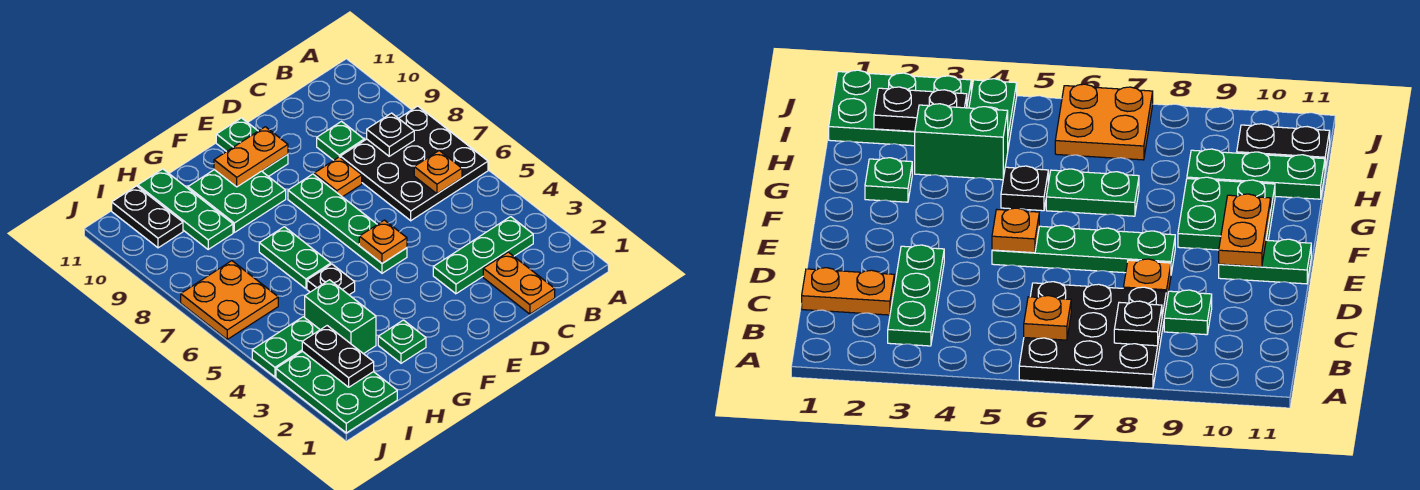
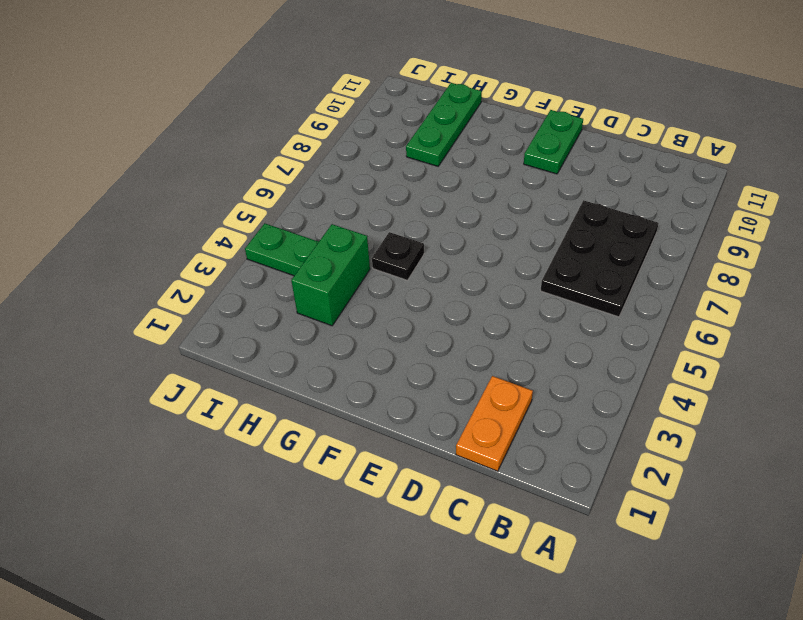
black 2x3 plate [541,200,659,317] -> black 3x3 plate [340,106,488,221]
none -> green 1x3 plate [433,217,533,294]
none -> green 1x1 plate [317,122,364,160]
none -> orange 1x1 plate [314,157,362,197]

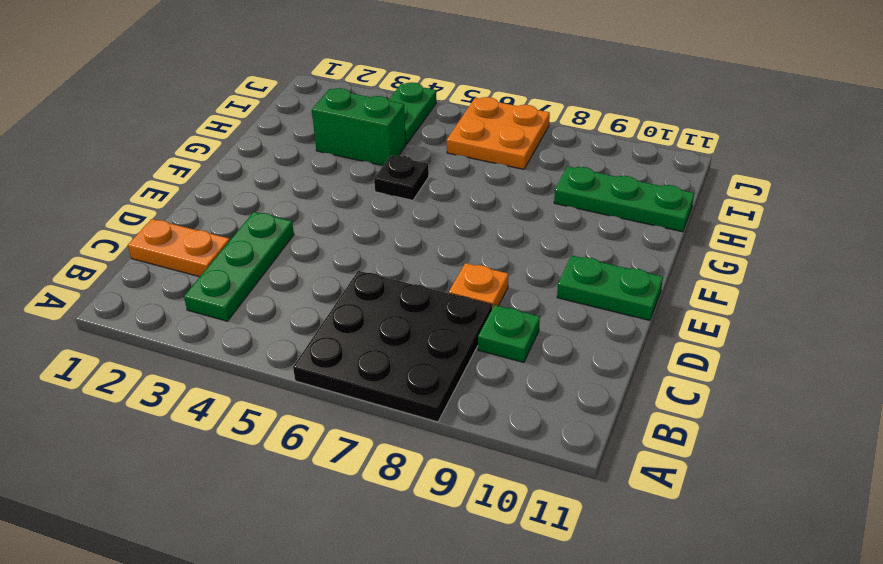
none -> green 1x4 plate [288,174,407,273]
none -> green 2x2 plate [188,170,286,232]
none -> green 1x1 plate [378,320,426,363]

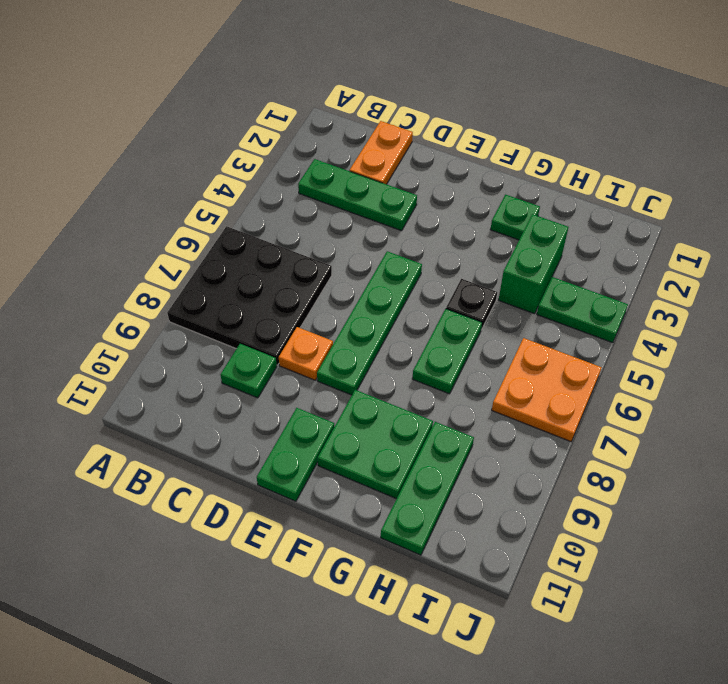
none -> green 2x3 plate [276,351,397,433]
none -> black 1x2 plate [112,186,183,248]
none -> orange 1x1 plate [414,151,462,194]

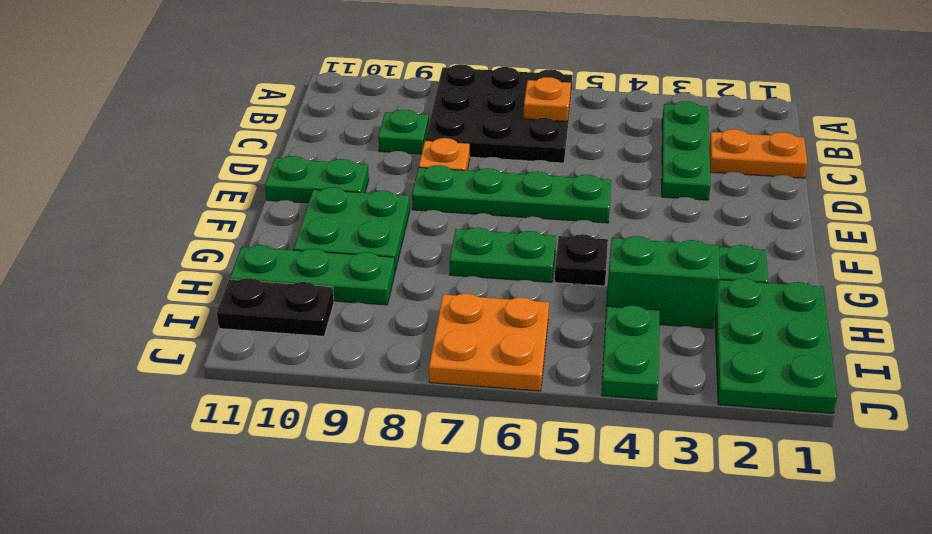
green 2x3 plate [715,278,837,413] -> green 2x3 plate turned to [276,351,397,433]
none -> black 1x1 plate [367,113,414,156]
none -> orange 1x1 plate [359,220,407,263]
none -> orange 1x2 plate [214,127,288,187]

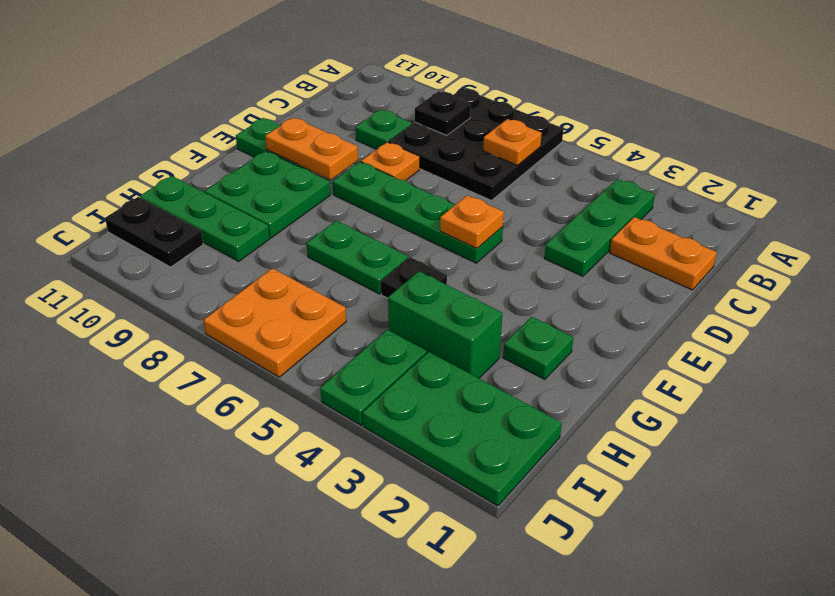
orange 1x2 plate [265,118,358,180] -> orange 1x2 plate turned to [214,127,288,187]
none -> black 1x2 plate [302,326,374,387]

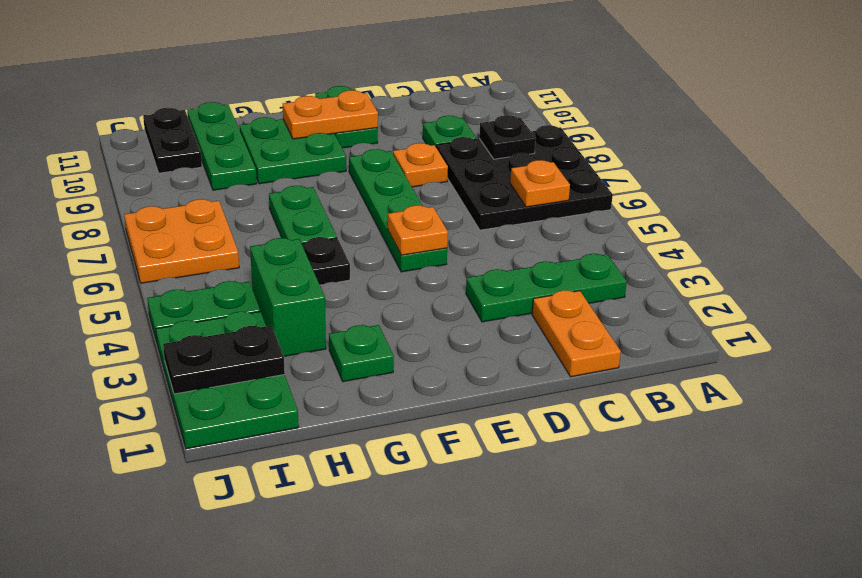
black 1x2 plate [163,326,285,394] -> black 1x2 plate turned to [302,326,374,387]

